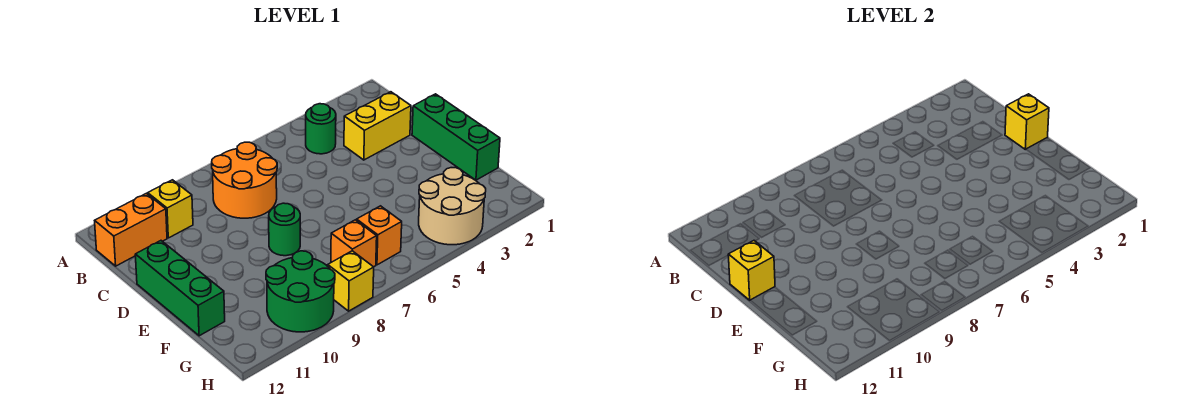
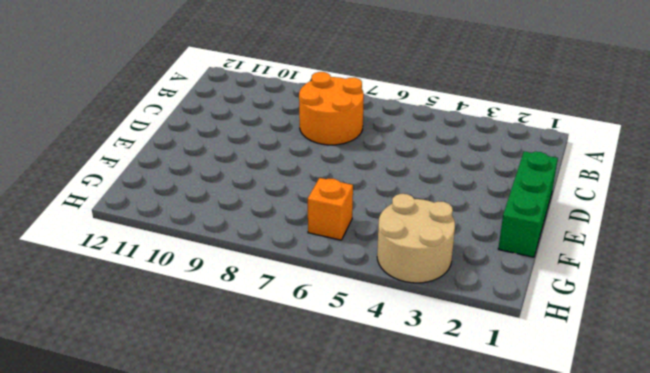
none -> green 1x1 round brick [306,104,336,154]
none -> yellow 1x1 brick [148,180,193,238]
none -> orange 1x2 brick [95,193,167,266]

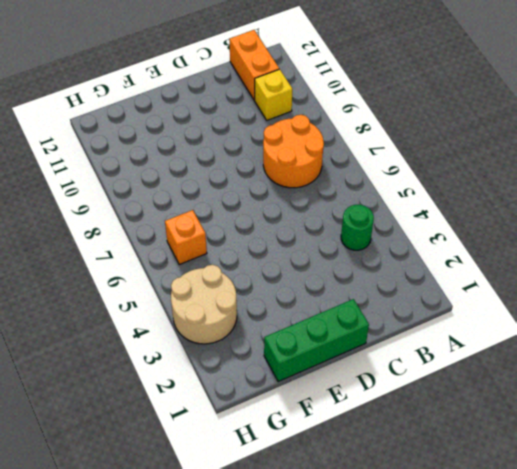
none -> yellow 1x2 brick [344,92,411,160]
none -> green 1x3 brick [135,241,225,336]
none -> green 1x1 round brick [269,203,300,256]

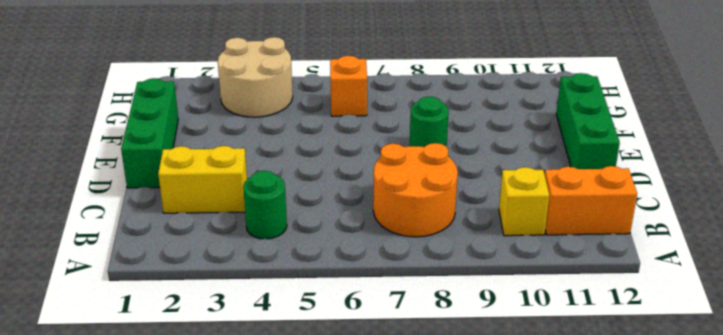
none -> orange 1x1 brick [331,220,377,267]
none -> green 2x2 round brick [266,251,335,332]
none -> yellow 1x1 brick [328,251,374,311]

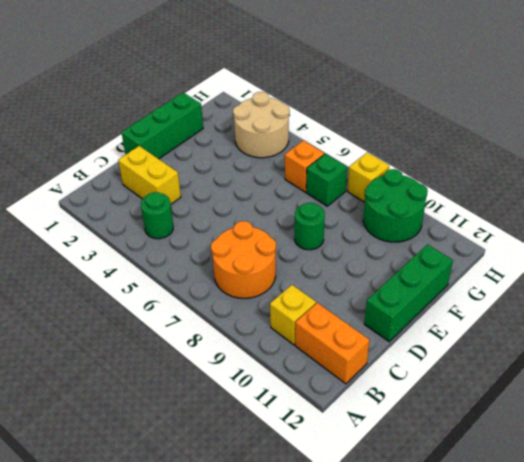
green 1x1 brick [306,154,347,206] -> orange 1x1 brick [331,220,377,267]
none -> yellow 1x1 brick [1005,94,1049,150]
none -> yellow 1x1 brick [728,241,775,300]

